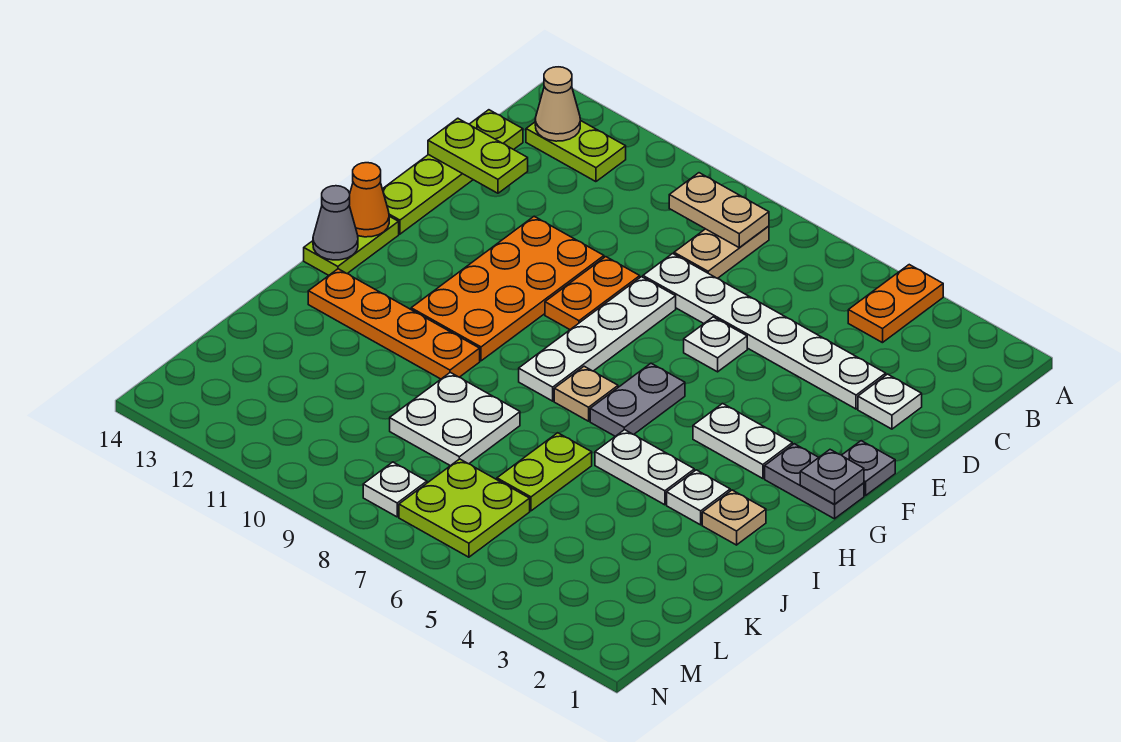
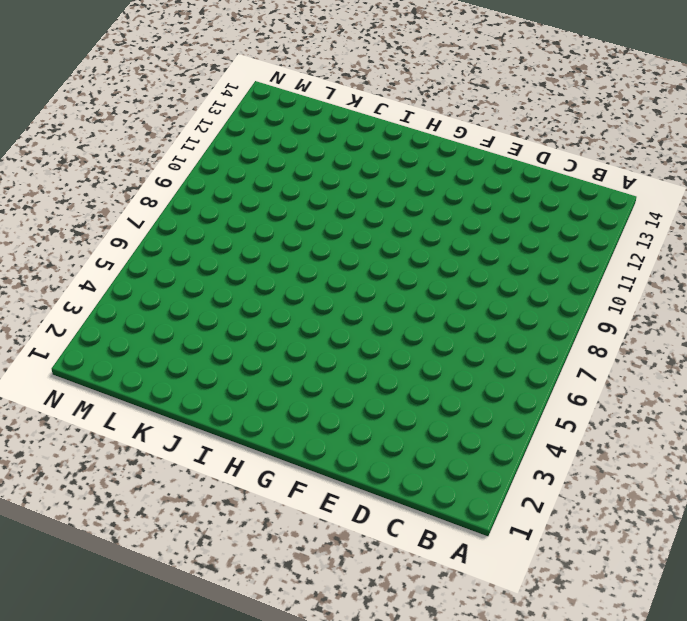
none -> orange 1x2 plate [848,265,943,343]
none -> tan 1x2 plate [674,226,769,279]
none -> lime 1x2 plate [526,120,626,182]
none -> lime 1x4 plate [382,110,523,234]

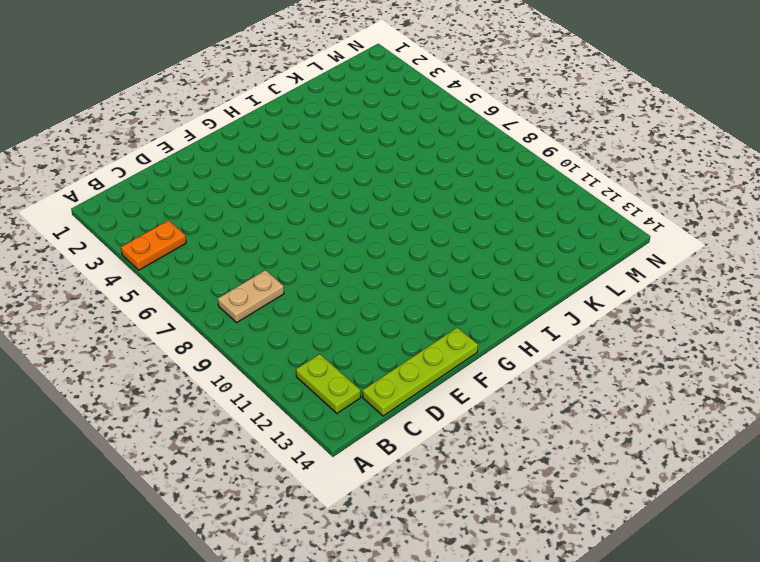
none -> white 1x1 plate [858,374,922,429]
none -> white 1x6 plate [643,254,886,409]
none -> white 1x1 plate [684,317,747,372]
none -> white 1x4 plate [519,277,676,401]

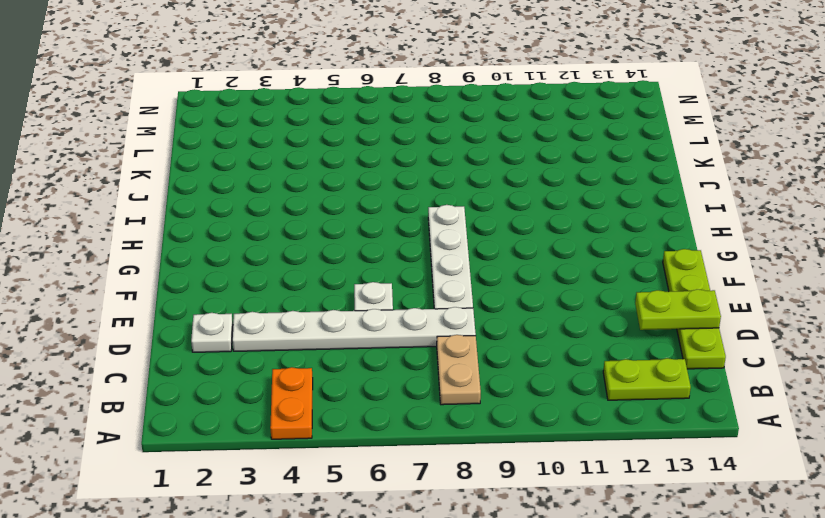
none -> orange 1x2 plate [545,257,640,329]
none -> orange 2x4 plate [411,216,604,361]
none -> grey 1x1 plate [842,441,895,496]
none -> grey 1x2 plate [765,444,864,519]

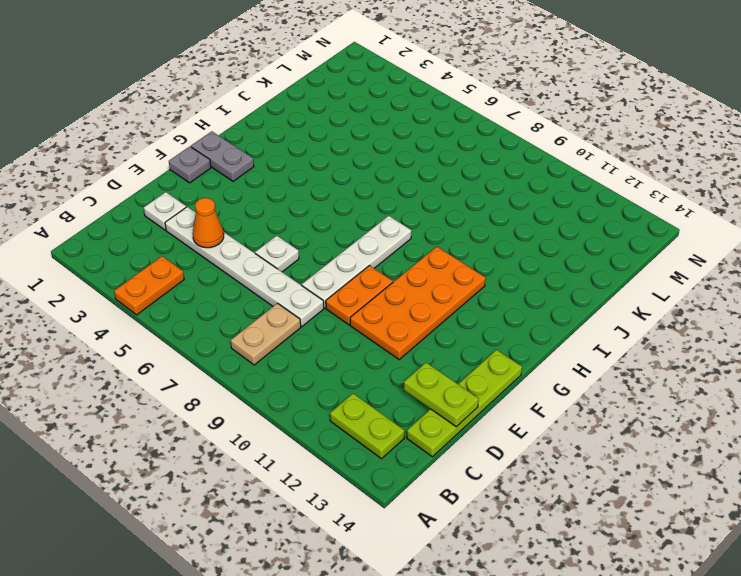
orange 1x1 cone [193,198,224,248] -> orange 1x1 cone moved to [349,163,389,237]
none -> white 1x2 plate [693,404,792,479]
none -> grey 1x2 plate [590,363,685,436]
none -> lime 1x2 plate [304,216,399,276]
none -> tan 1x1 plate [554,366,618,421]

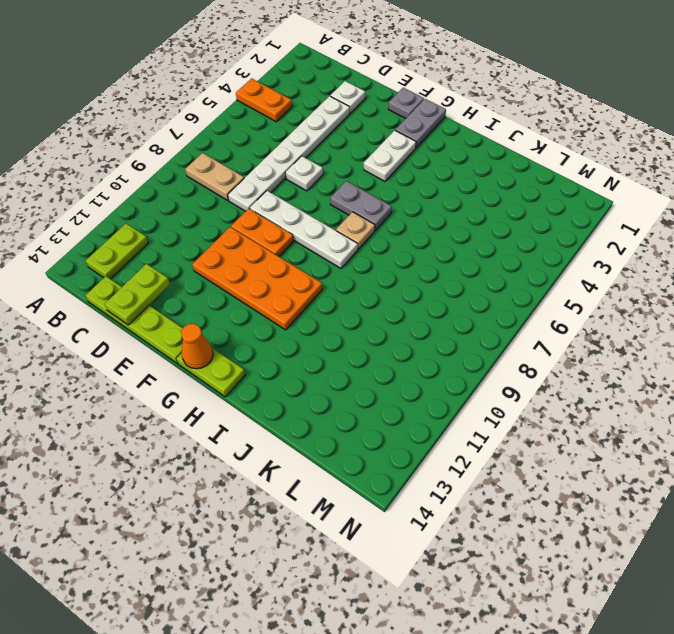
none -> tan 1x1 plate [702,490,766,545]
none -> white 1x1 plate [667,470,730,525]
none -> white 1x2 plate [595,430,694,505]
none -> orange 1x4 plate [308,269,480,379]

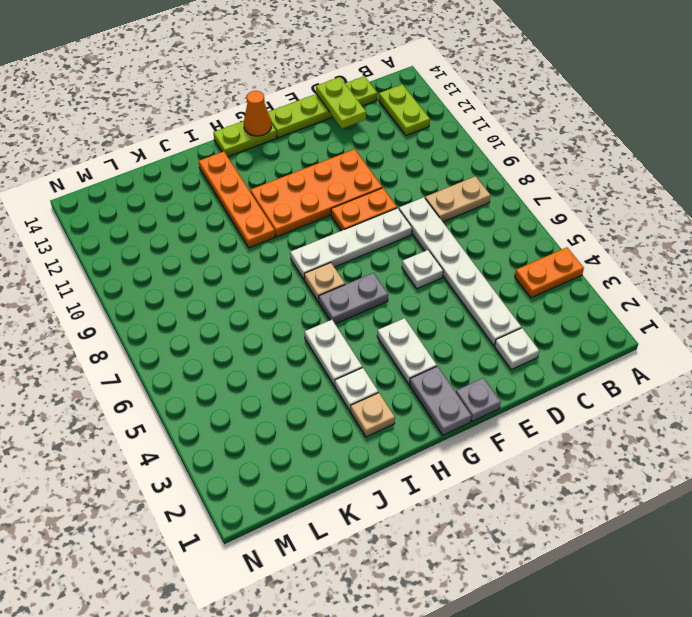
none -> lime 1x2 plate [497,433,592,511]
none -> white 2x2 plate [390,372,520,466]
none -> lime 2x2 plate [399,459,530,557]
none -> white 1x1 plate [363,462,427,517]

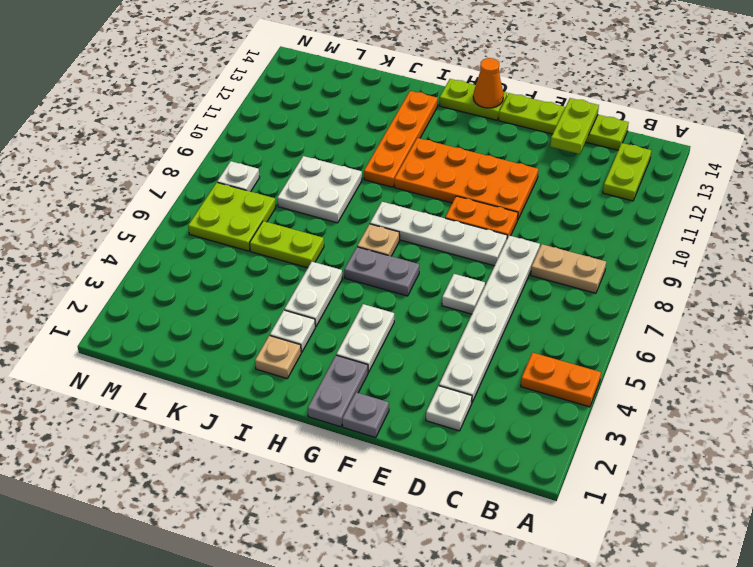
none -> tan 1x2 plate [669,173,769,247]
none -> tan 1x1 cone [535,67,580,141]
none -> grey 1x1 plate [800,450,864,504]
none -> grey 1x1 cone [313,186,358,260]

